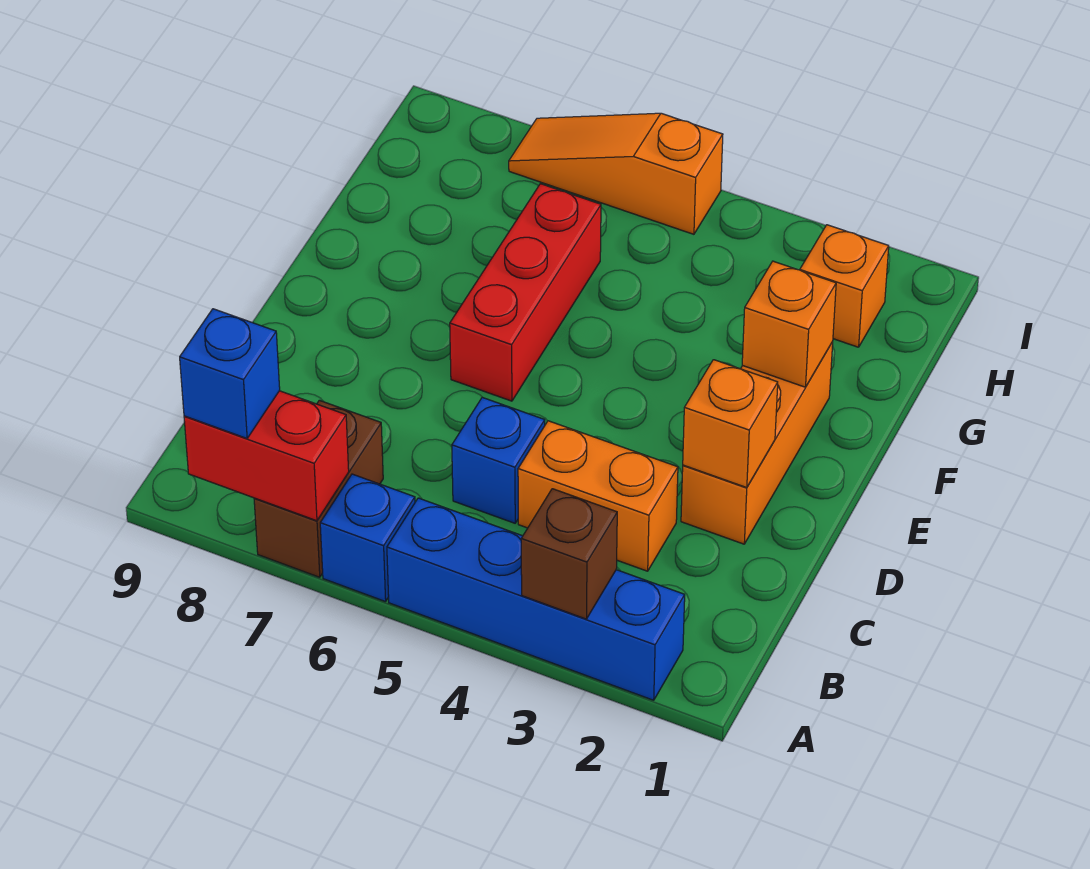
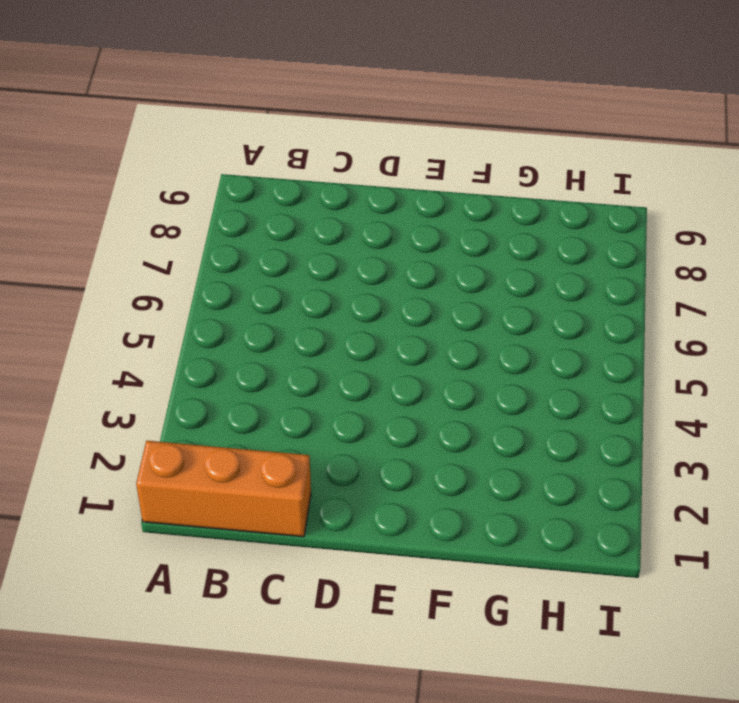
orange 1x3 brick [136,441,311,537] -> orange 1x3 brick moved to [681,342,833,544]
none -> blue 1x4 brick [387,498,685,700]
none -> blue 1x1 brick [320,474,415,602]
none -> brown 1x2 brick [254,400,383,577]

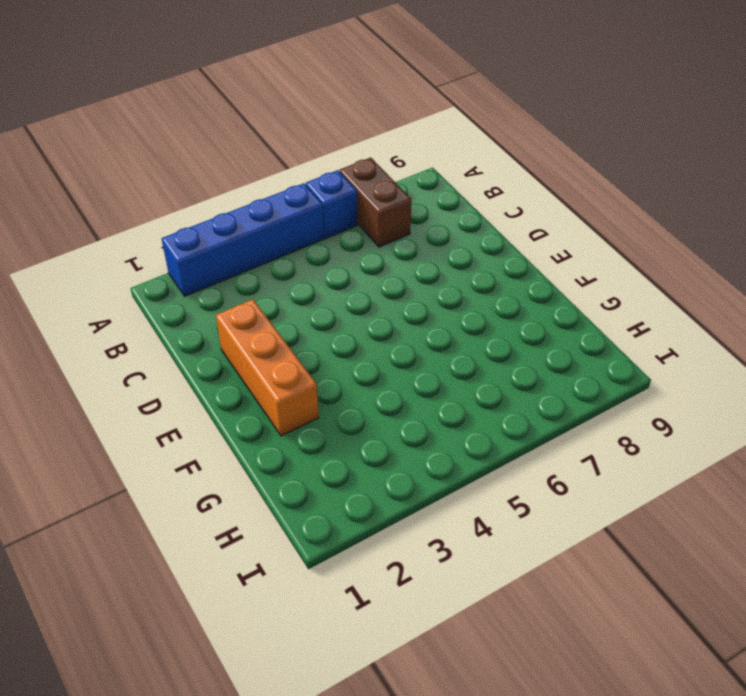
none -> orange 1x2 brick [518,421,678,571]
none -> blue 1x1 brick [452,397,545,523]
none -> red 1x3 brick [450,184,601,401]

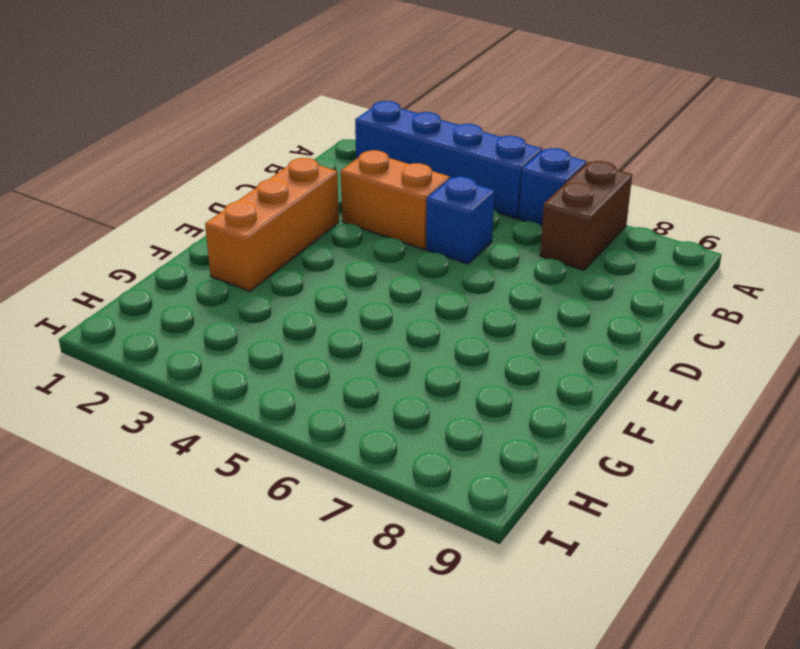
none -> red 1x3 brick [450,184,601,401]
none -> orange 1x1 brick [800,225,889,347]
none -> orange 1x3 slope [509,113,723,234]

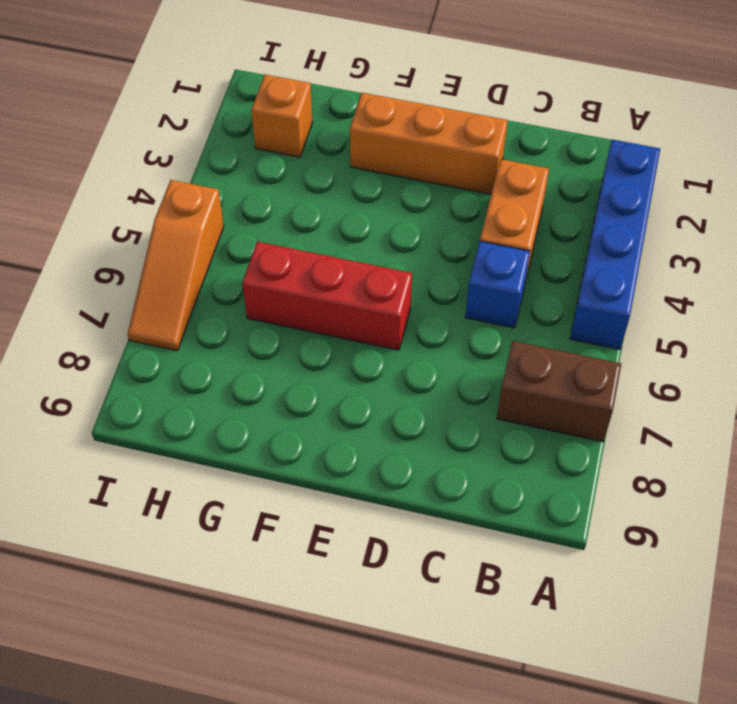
none -> blue 1x1 brick [320,474,415,602]
none -> brown 1x1 brick [521,489,617,619]
none -> red 1x2 brick [184,391,349,521]

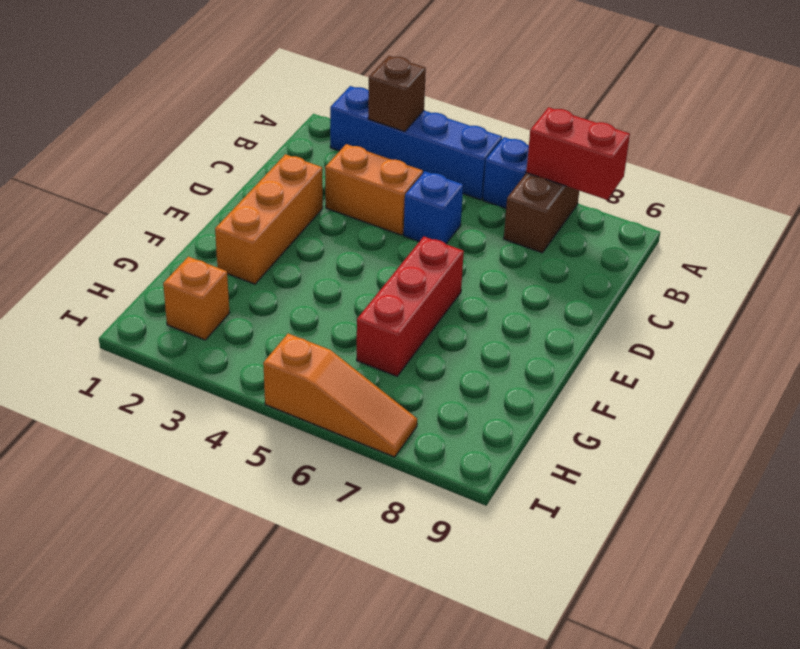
none -> orange 1x1 brick [683,360,778,488]
none -> orange 1x1 brick [742,261,836,387]
none -> blue 1x1 brick [180,309,280,438]

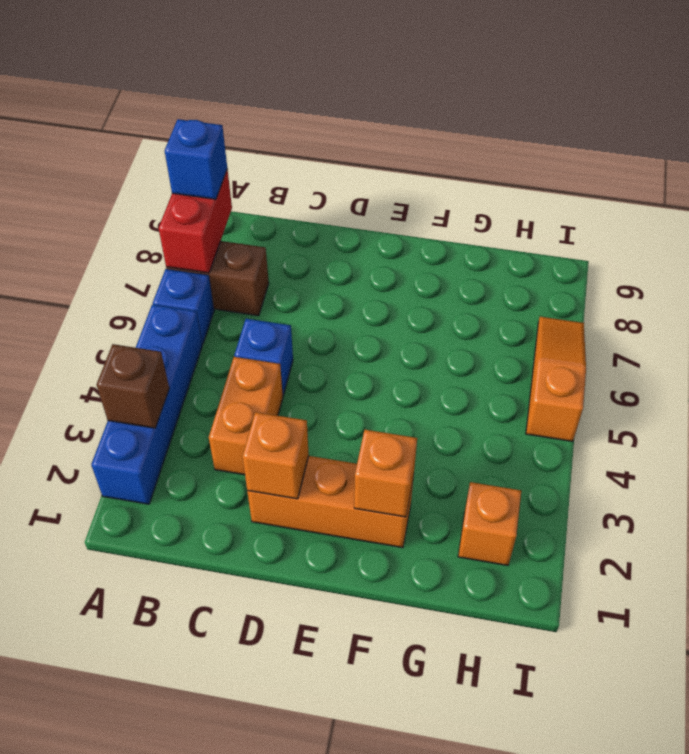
none -> red 1x3 brick [450,184,601,401]

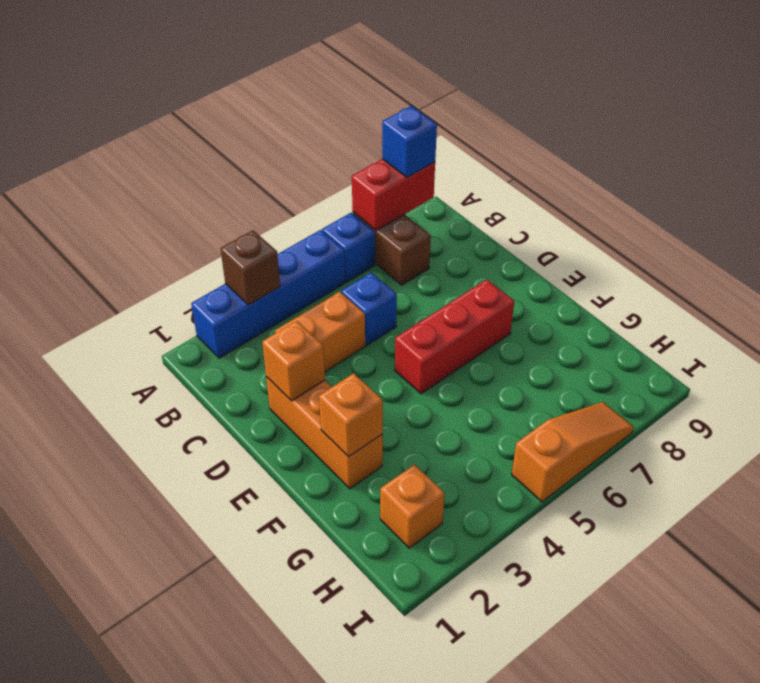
red 1x3 brick [395,279,514,394] -> red 1x3 brick turned to [450,184,601,401]

